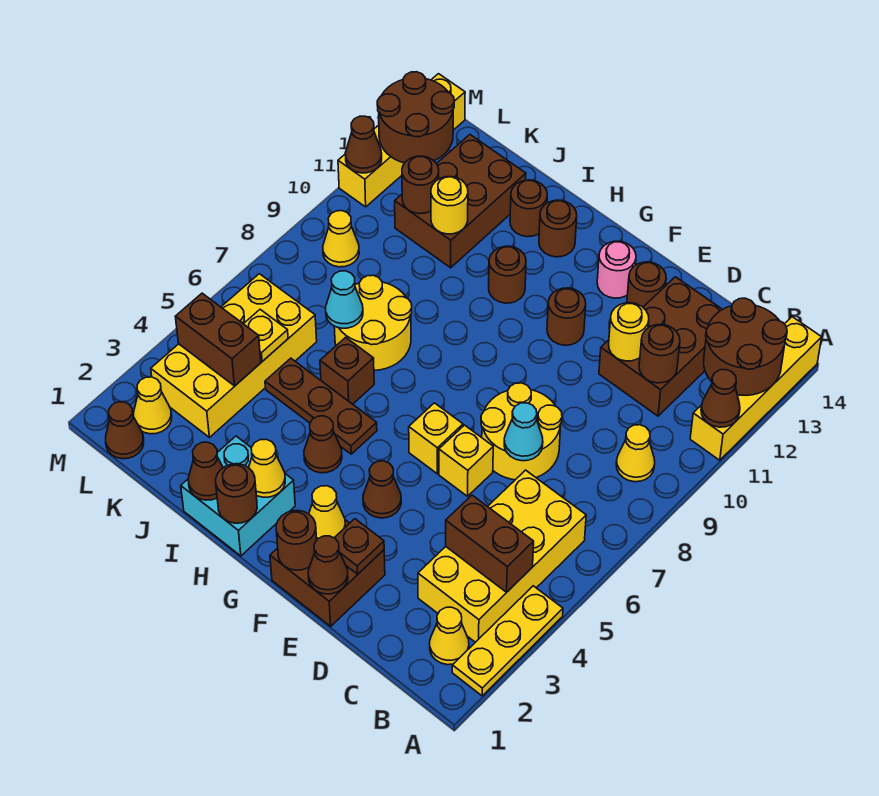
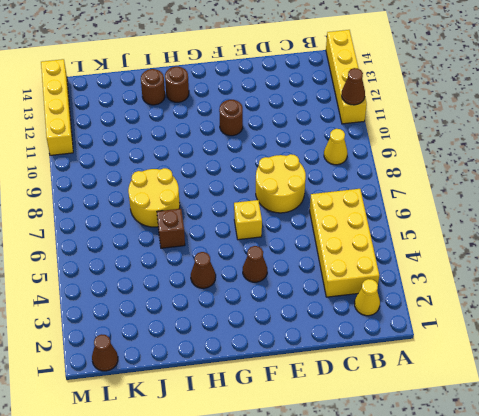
none -> yellow 1x3 plate [452,586,563,696]
none -> brown 2x3 brick [599,277,722,416]
none -> brown 2x2 brick [270,520,385,626]
none -> yellow 1x1 brick [439,425,493,496]

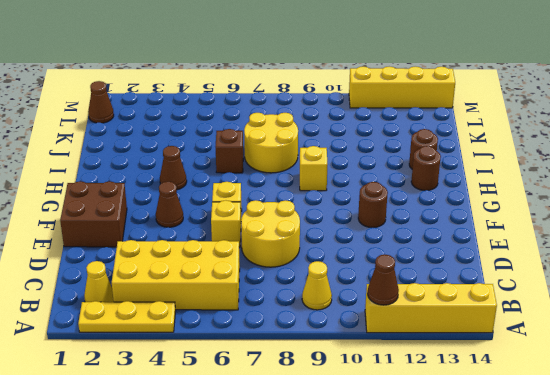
yellow 1x1 brick [300,146,327,191] -> none
none -> brown 2x3 brick [599,277,722,416]
none -> brown 1x1 round brick [627,262,666,307]
none -> pink 1x1 round brick [597,241,636,298]
none -> cyan 2x2 brick [181,436,295,556]

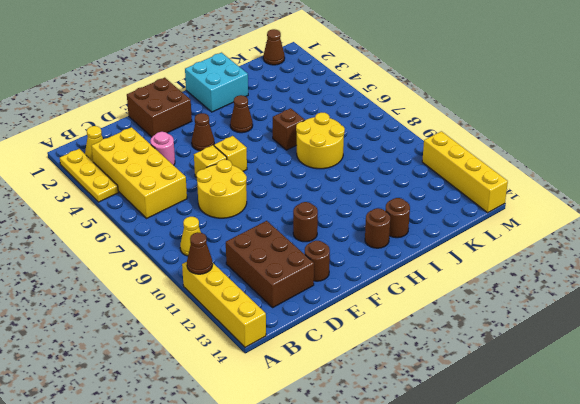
pink 1x1 round brick [150,132,175,165] -> pink 1x1 round brick moved to [597,241,636,298]
none -> brown 1x3 plate [265,358,377,454]
none -> brown 1x1 round brick [489,246,526,303]
none -> brown 2x3 brick [395,135,526,268]
none -> yellow 2x4 brick [151,274,317,437]

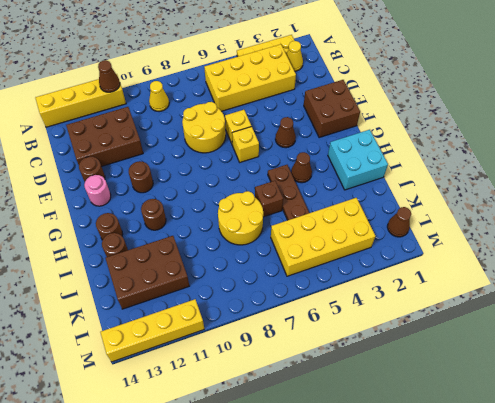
none -> yellow 1x1 cone [134,377,172,434]
none -> yellow 1x1 cone [323,211,359,267]
none -> brown 2x2 round brick [704,298,787,396]
none -> brown 1x2 brick [446,495,534,593]

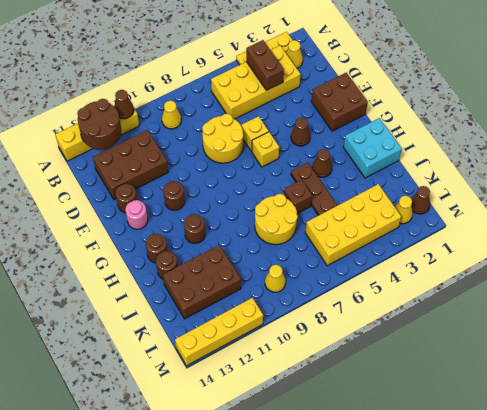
none -> brown 1x1 round brick [639,324,680,383]
none -> cyan 1x1 cone [504,403,543,461]
none -> yellow 1x1 round brick [609,303,649,361]
none -> brown 1x1 cone [308,536,348,594]

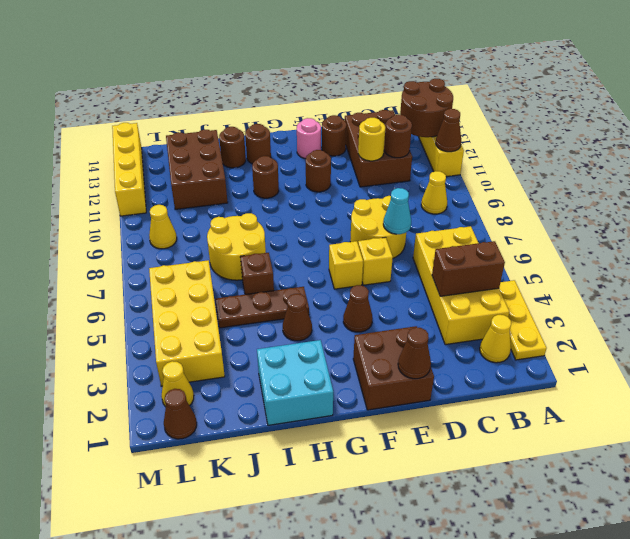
none -> brown 1x1 plate [335,519,384,574]
none -> brown 1x1 round brick [276,511,317,570]
none -> yellow 1x1 cone [309,486,345,539]
none -> brown 1x1 round brick [216,464,257,523]

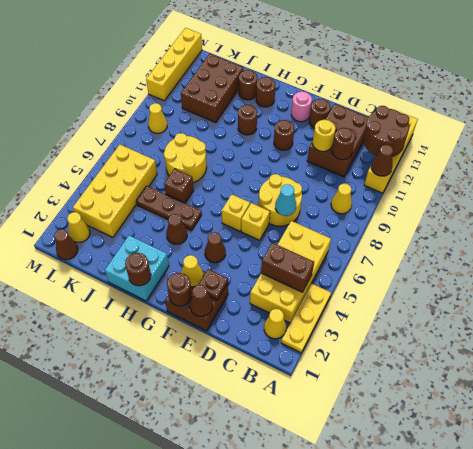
none -> yellow 1x1 cone [249,439,285,497]
none -> brown 1x1 cone [188,442,223,500]
none -> cyan 1x1 cone [326,271,363,328]
none -> yellow 1x1 round brick [431,177,468,234]

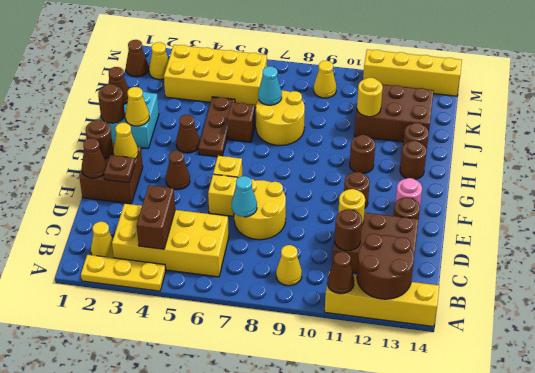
none -> brown 1x2 brick [175,293,261,386]
none -> yellow 1x1 plate [244,310,288,361]
none -> brown 1x1 round brick [402,156,439,214]
none -> brown 2x2 round brick [377,72,454,163]

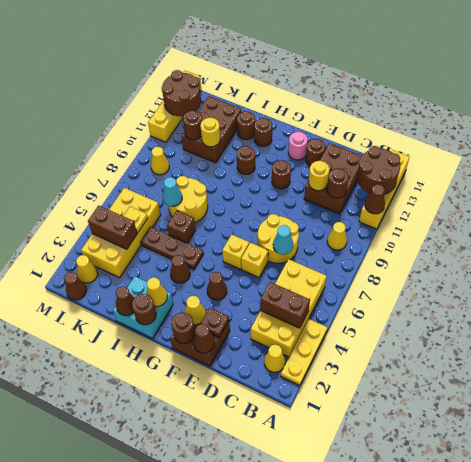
none -> brown 1x1 cone [345,116,382,173]

